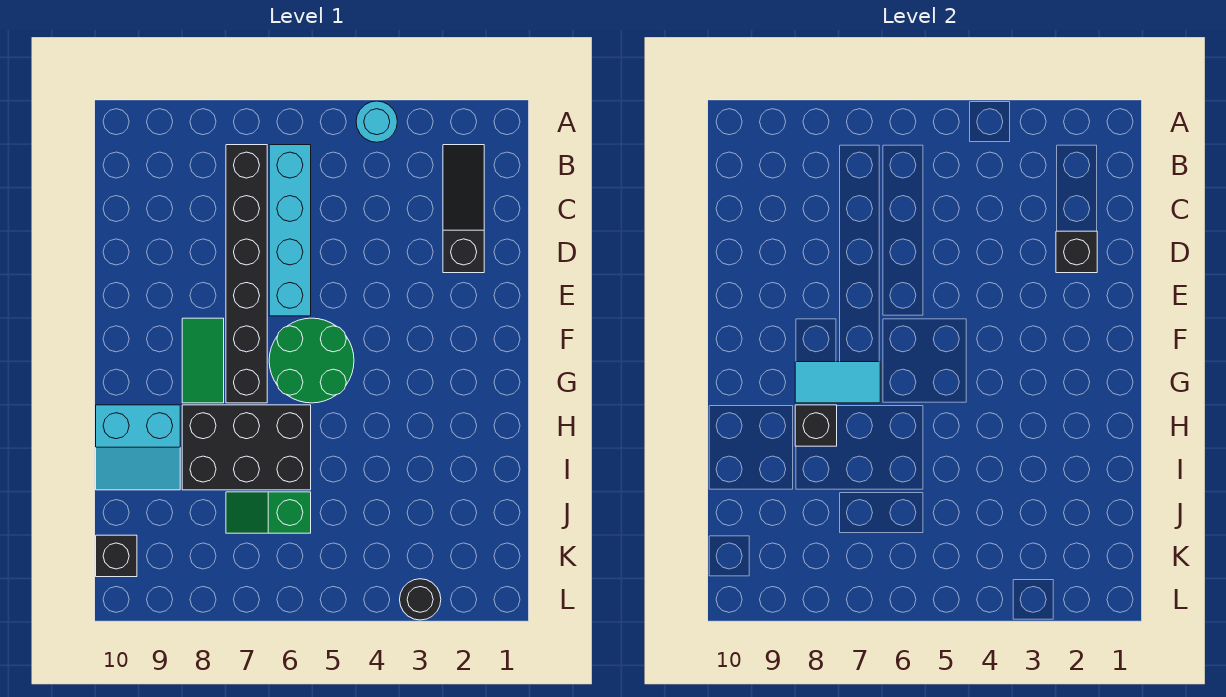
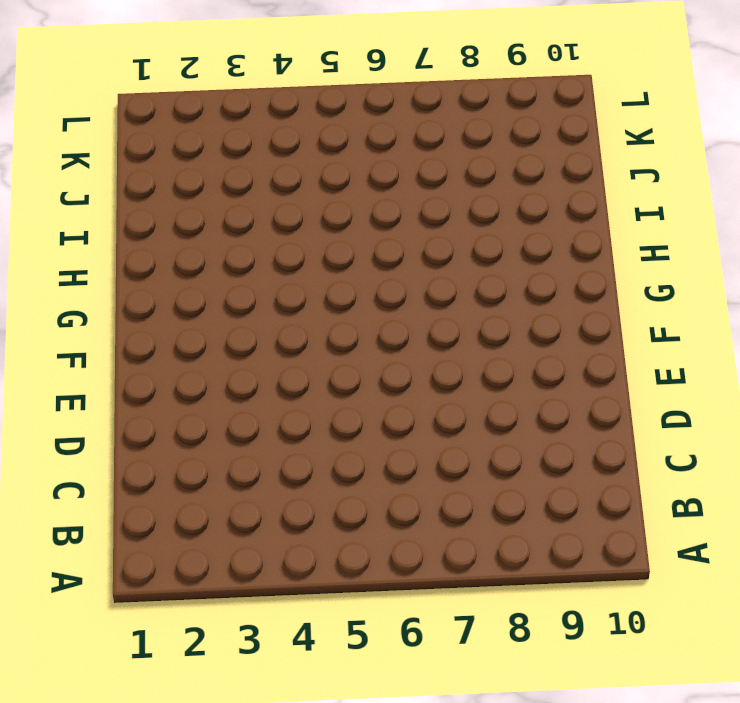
none -> cyan 1x1 round brick [356,101,397,142]
none -> black 1x3 slope [443,145,484,273]
none -> cyan 1x4 brick [269,145,311,316]

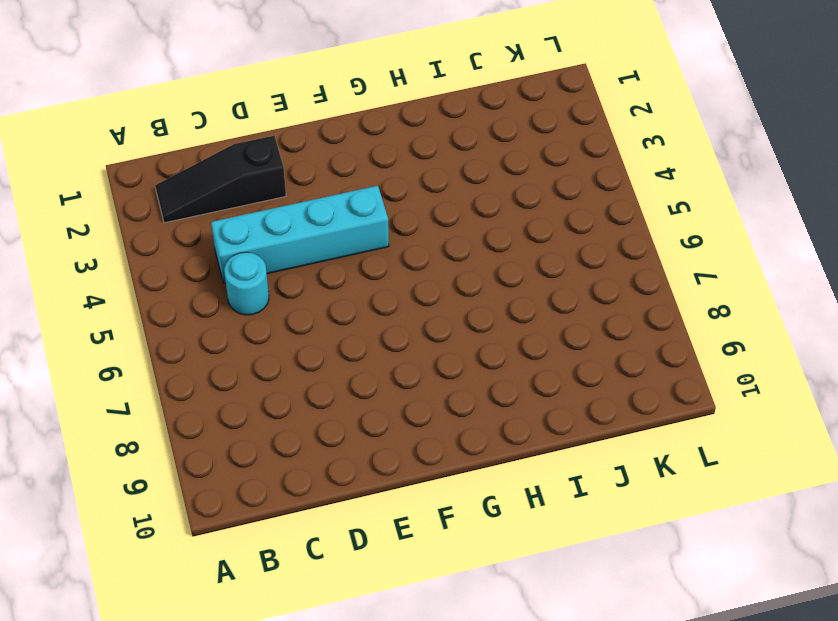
cyan 1x4 brick [211,186,389,283] -> cyan 1x4 brick moved to [269,145,311,316]
cyan 1x1 round brick [224,252,269,315] -> cyan 1x1 round brick moved to [356,101,397,142]
none -> black 1x6 brick [226,145,267,403]
none -> green 2x2 round brick [269,318,354,403]
none -> green 1x2 tile [182,318,224,403]

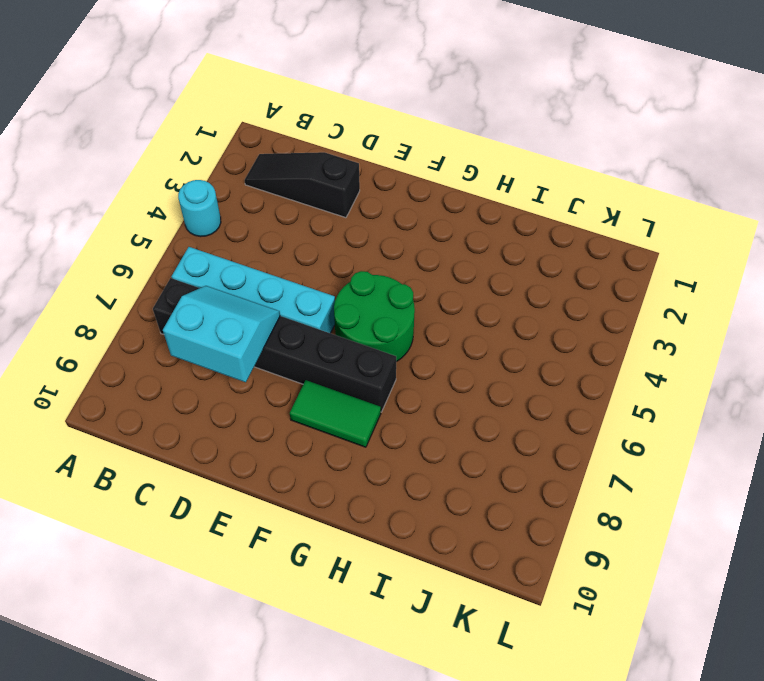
cyan 2x2 slope [163,286,280,382] -> cyan 2x2 slope turned to [96,405,180,490]
none -> black 2x3 brick [182,405,311,490]
none -> green 1x2 slope [226,492,311,533]
none -> black 1x1 brick [96,535,137,577]

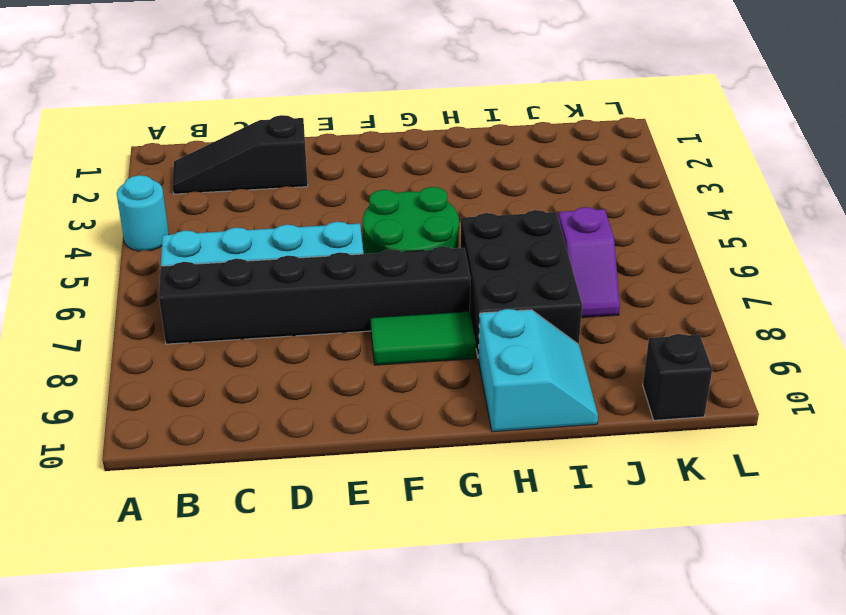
purple 1x2 slope [558,207,620,318] -> green 1x2 slope [226,492,311,533]
none -> black 1x1 round brick [400,579,441,620]
none -> black 1x1 brick [1056,231,1097,273]
none -> cyan 1x2 tile [795,362,880,403]

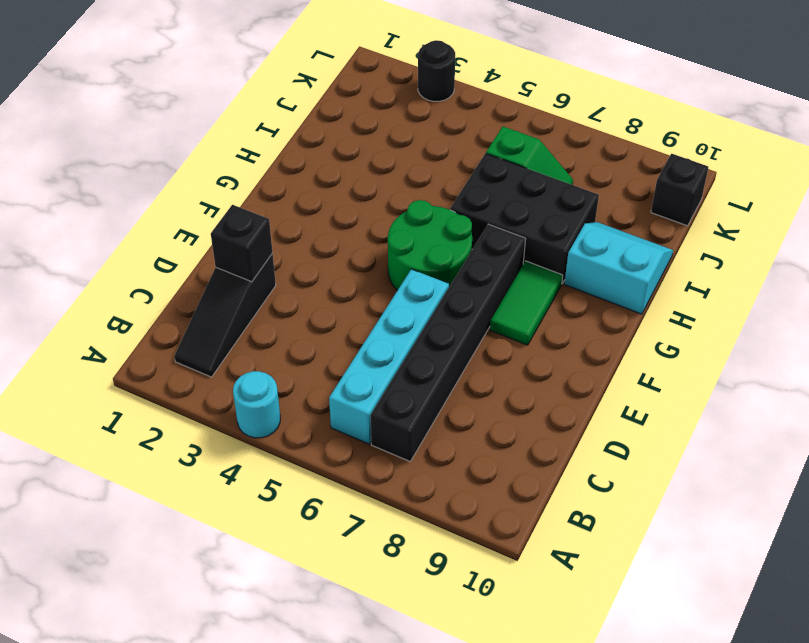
none -> cyan 1x2 tile [795,362,880,403]
none -> black 1x1 brick [795,405,837,446]

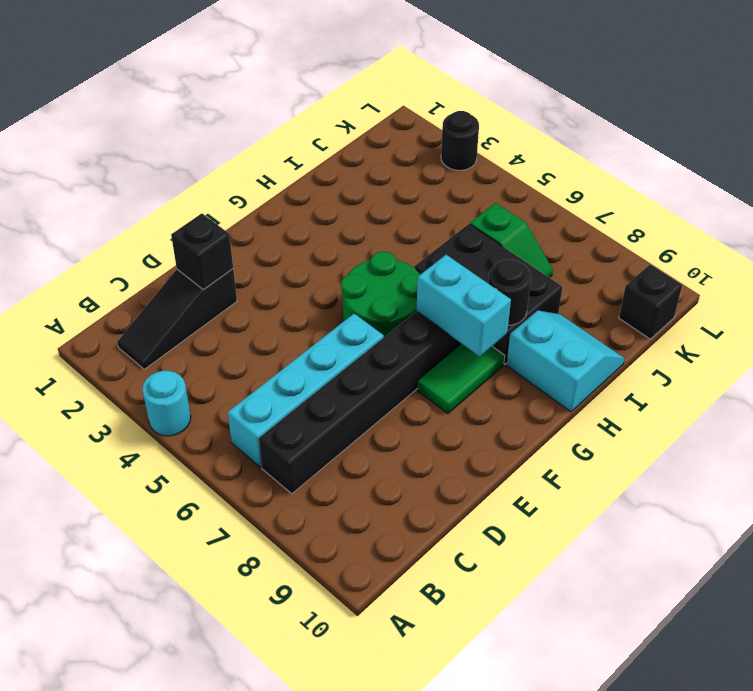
cyan 1x2 brick [417,255,511,356] -> cyan 1x2 tile [795,362,880,403]
black 1x1 round brick [488,260,531,325] -> black 1x1 brick [795,405,837,446]

